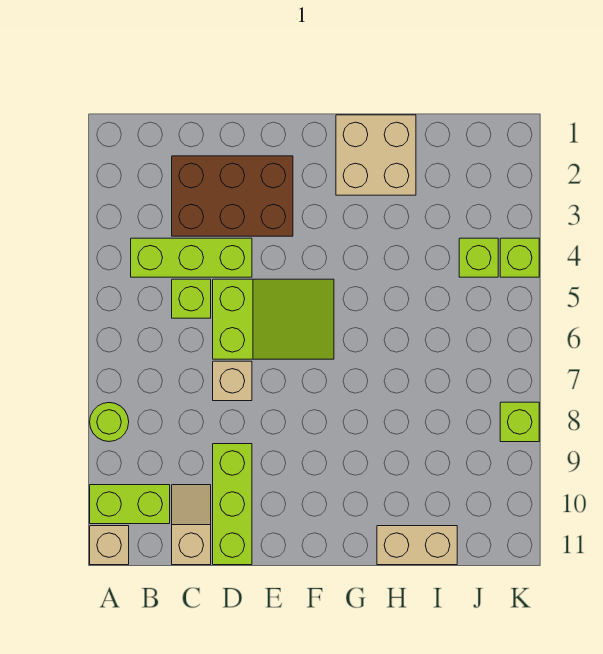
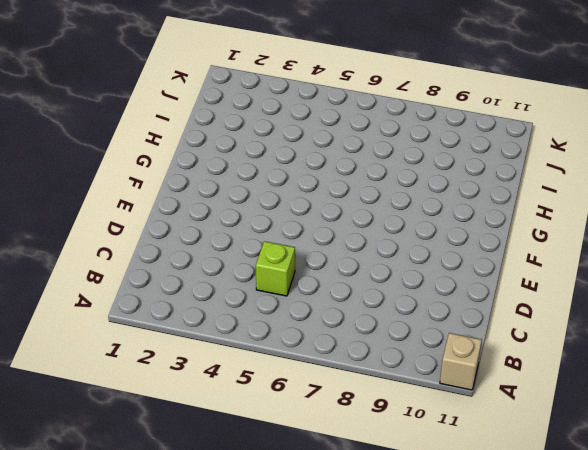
none -> lime 1x1 round brick [90,403,129,442]
none -> lime 1x2 brick [90,485,170,524]
none -> lime 1x3 brick [131,238,252,277]

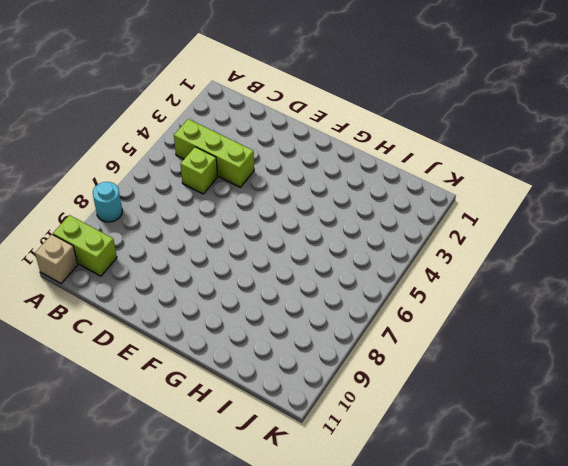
cyan 1x1 round brick [93,182,122,222] -> lime 1x1 round brick [90,403,129,442]
none -> brown 2x3 brick [172,156,293,236]
none -> tan 1x2 slope [172,485,211,565]
none -> lime 2x3 slope [213,279,334,359]

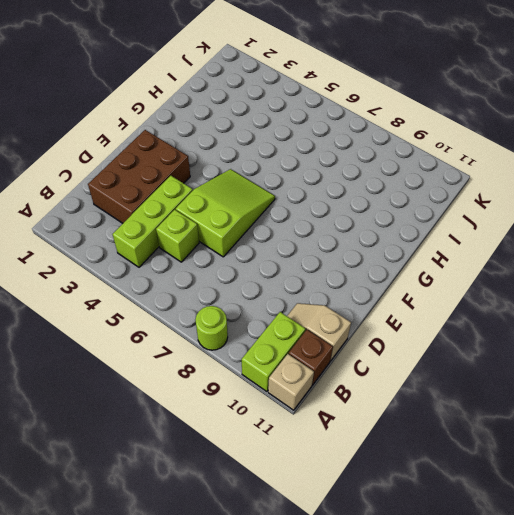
brown 1x1 brick [289,330,333,385] -> none
none -> tan 1x1 brick [213,361,252,401]
none -> lime 1x3 brick [213,444,252,565]
none -> tan 2x2 brick [336,115,416,195]

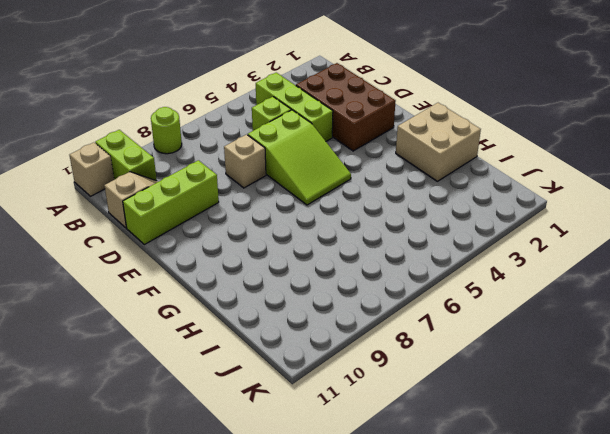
none -> tan 1x2 brick [377,526,457,565]
none -> lime 1x1 brick [459,238,498,277]
none -> lime 1x1 brick [500,238,539,277]

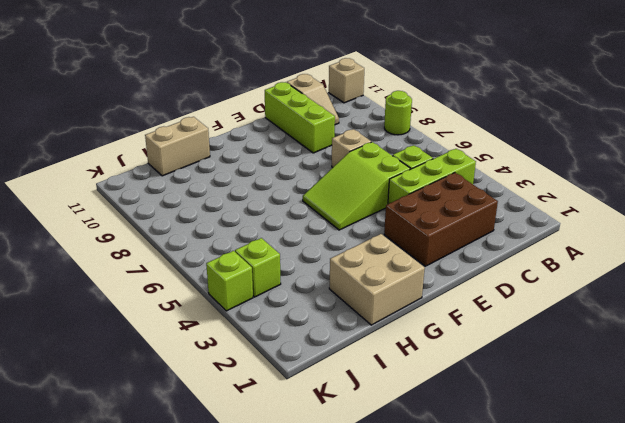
none -> lime 1x2 brick [90,485,170,524]
none -> lime 1x1 brick [500,402,539,442]

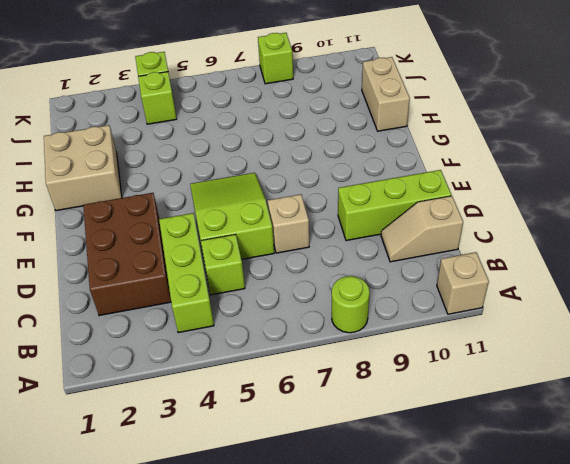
none -> lime 1x2 brick [90,485,170,524]

